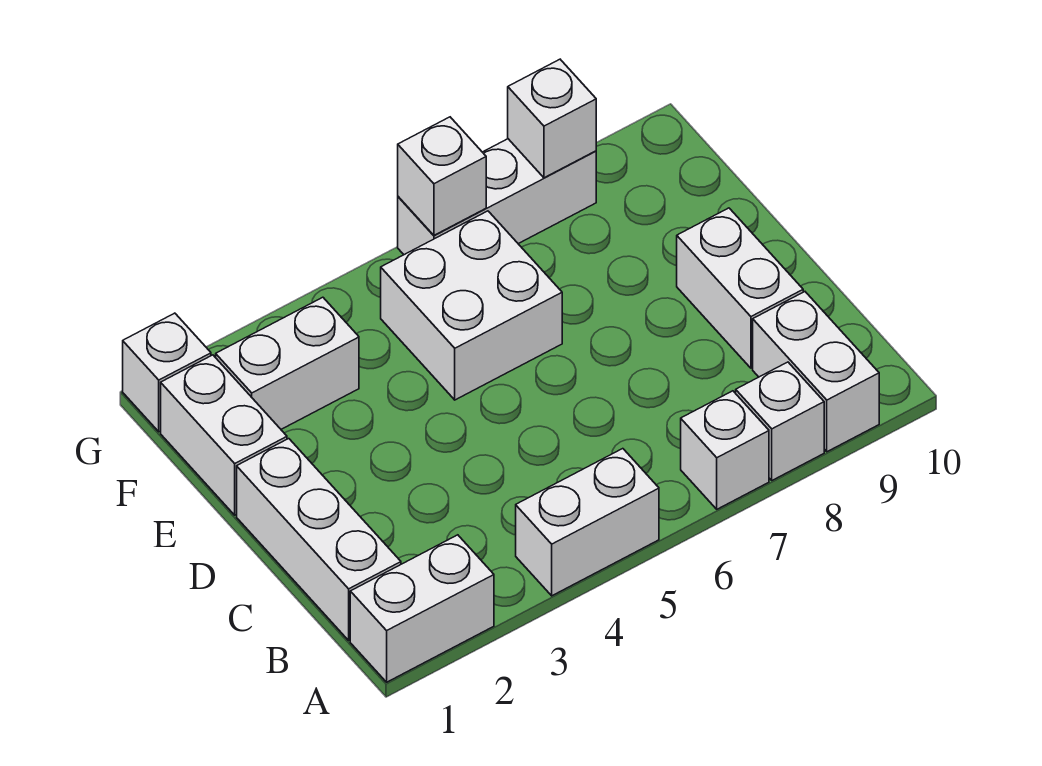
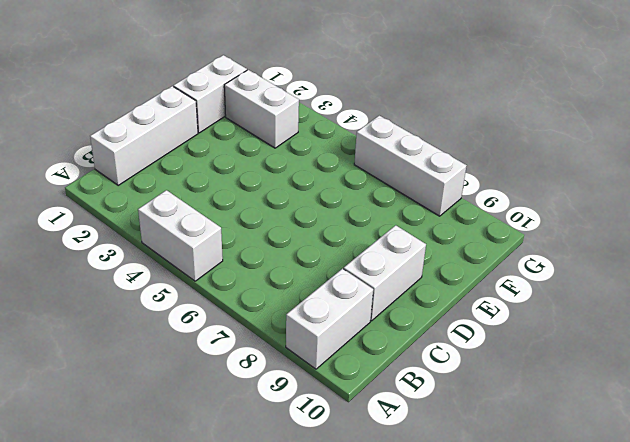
none -> white 1x2 brick [350,535,494,682]
none -> white 1x1 brick [681,391,769,509]
none -> white 1x1 brick [736,362,824,480]

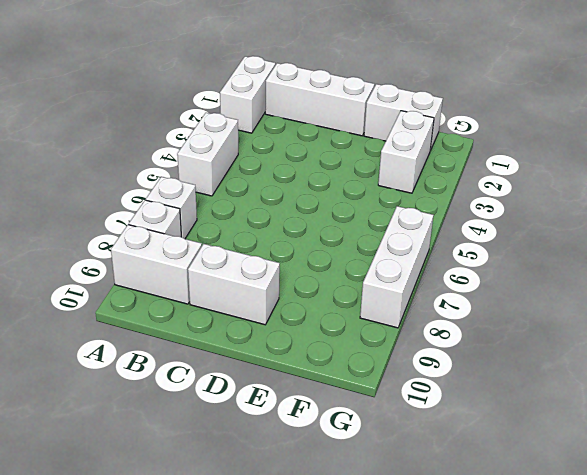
none -> white 2x2 brick [381,211,562,400]
none -> white 1x1 brick [123,313,211,432]
none -> white 1x1 brick [398,117,486,235]

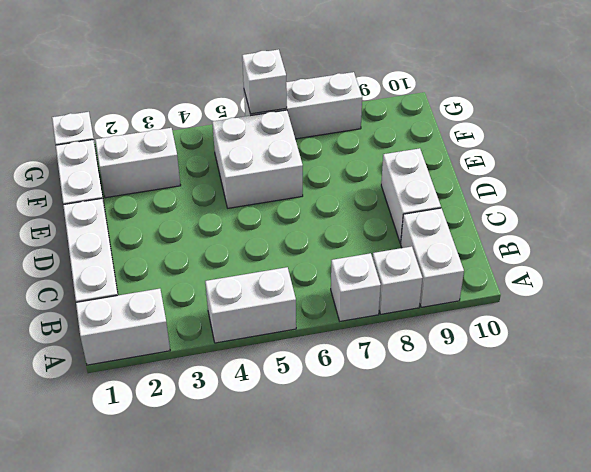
none -> white 1x1 brick [508,59,596,178]

